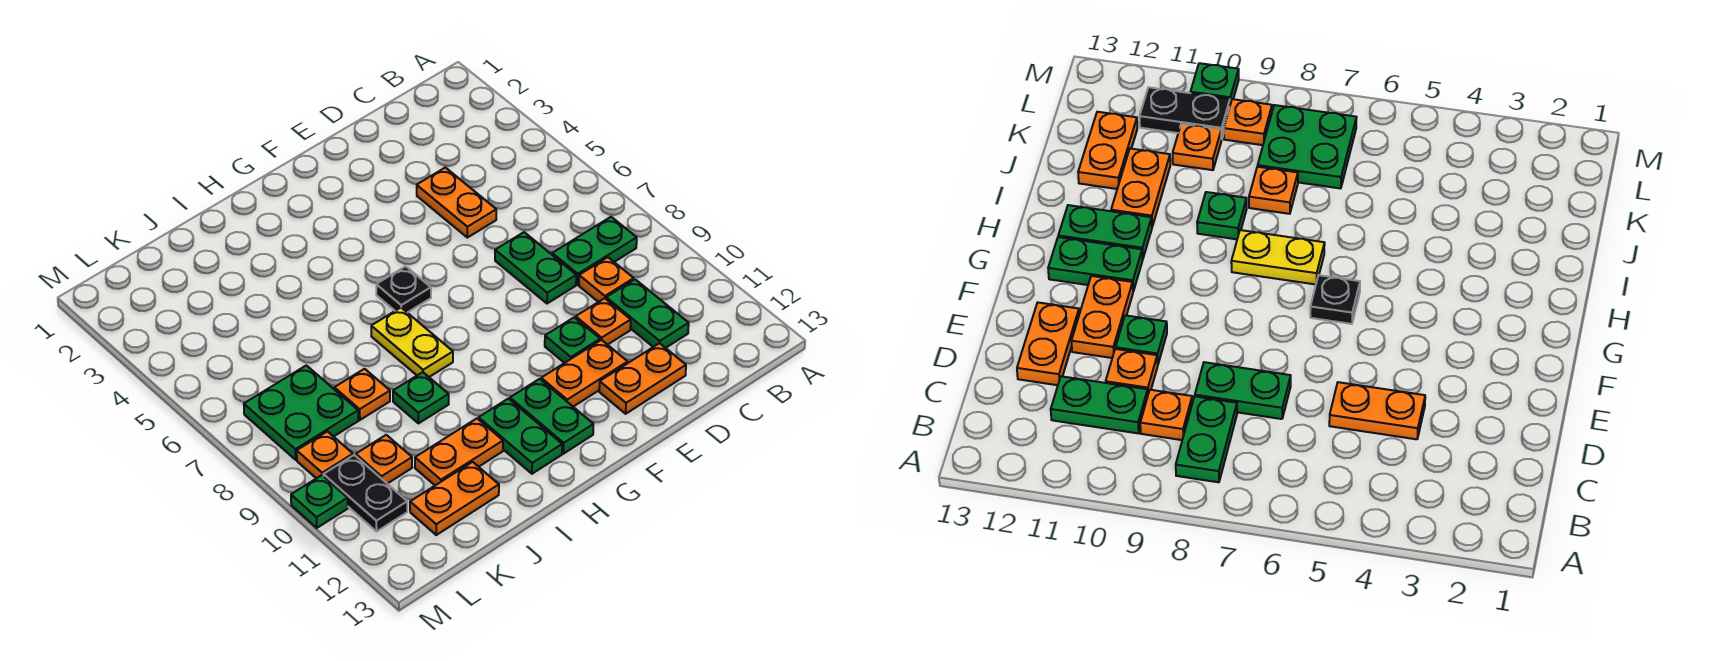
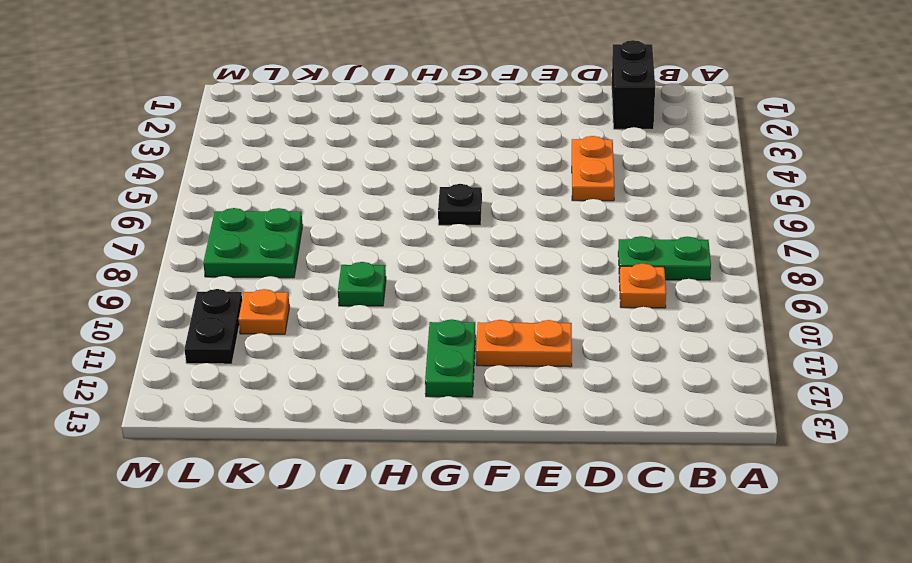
black 1x2 brick [612,40,655,129] -> none
none -> green 1x2 plate [606,279,689,348]
none -> green 1x2 plate [495,232,576,304]
none -> orange 1x1 plate [576,298,631,345]

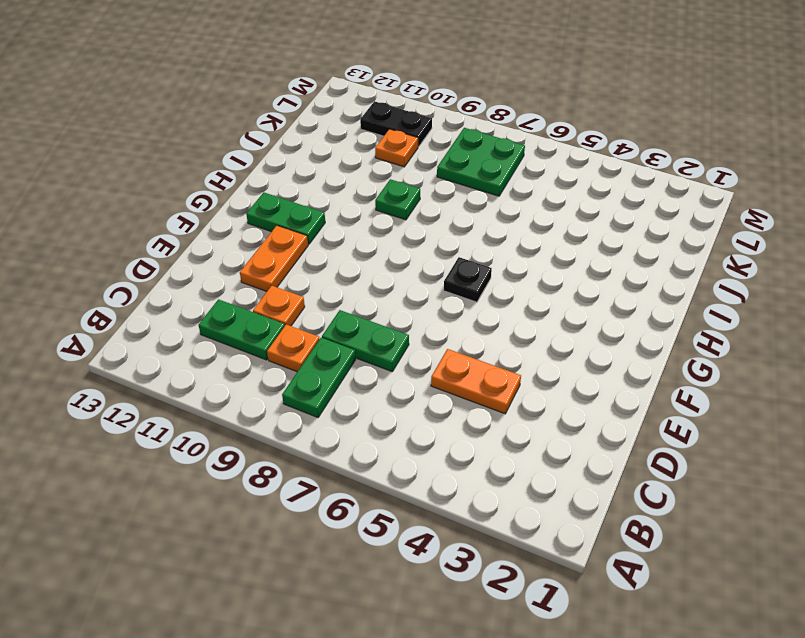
none -> orange 1x2 plate [599,343,686,414]
none -> green 1x1 plate [545,317,600,363]
none -> yellow 1x2 plate [371,308,453,377]

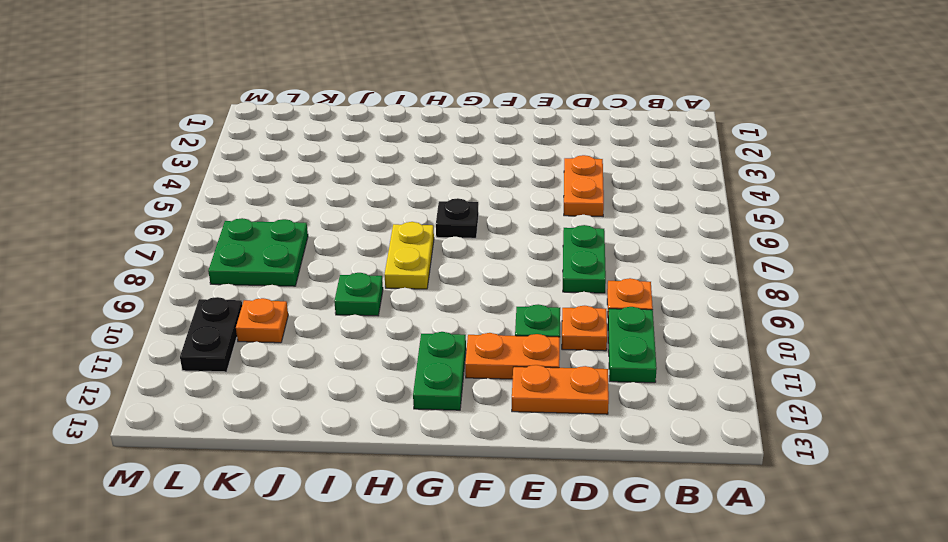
none -> green 1x2 plate [552,217,637,285]
none -> green 1x2 plate [479,399,562,474]
none -> orange 1x2 plate [415,419,503,485]

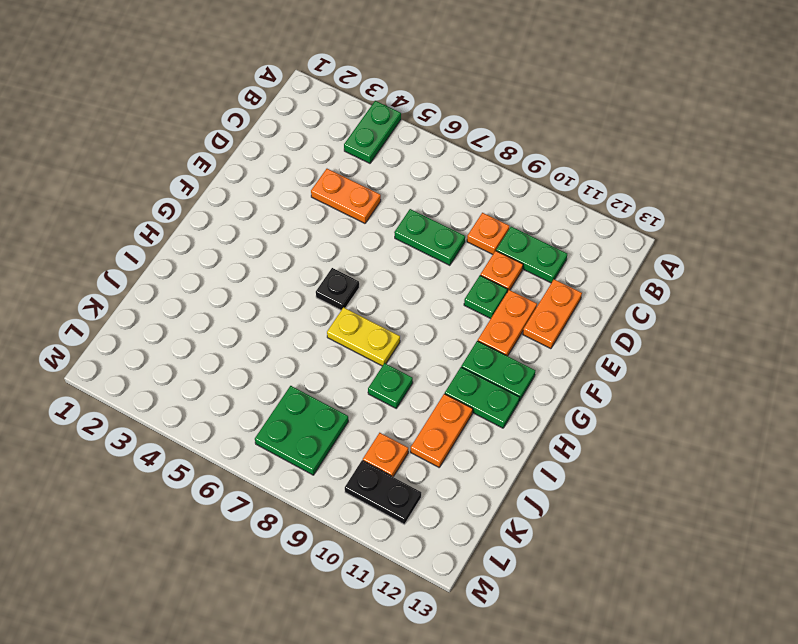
green 1x2 plate [344,101,401,163] -> green 1x2 plate moved to [552,217,637,285]
none -> orange 1x1 plate [334,369,390,420]
none -> orange 1x2 plate [410,462,499,535]
none -> orange 1x1 plate [297,431,353,478]

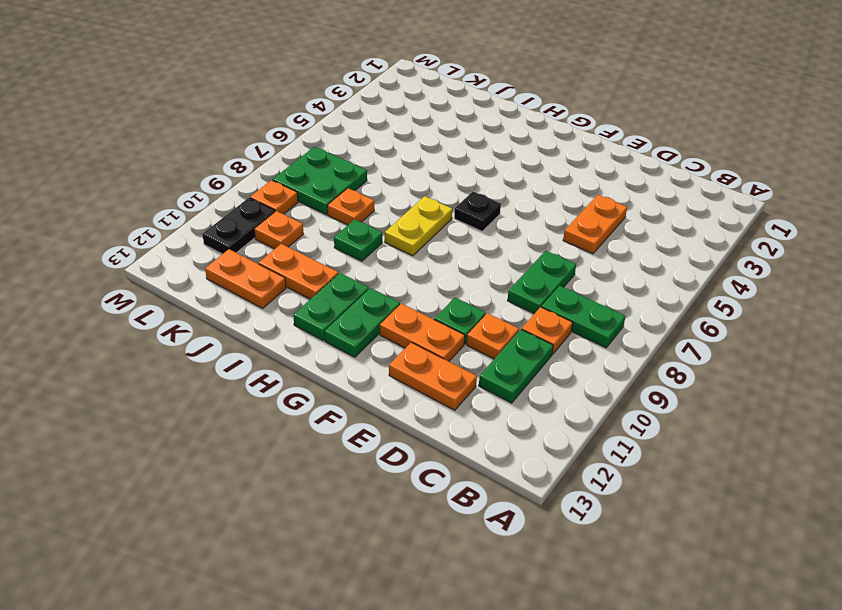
none -> green 1x1 plate [291,475,348,528]

